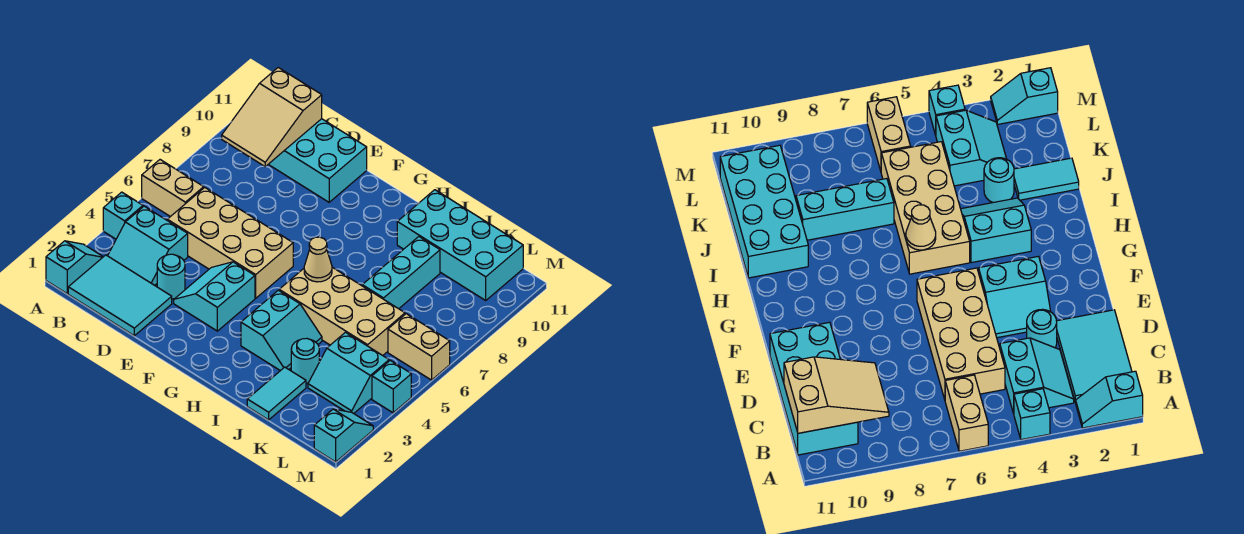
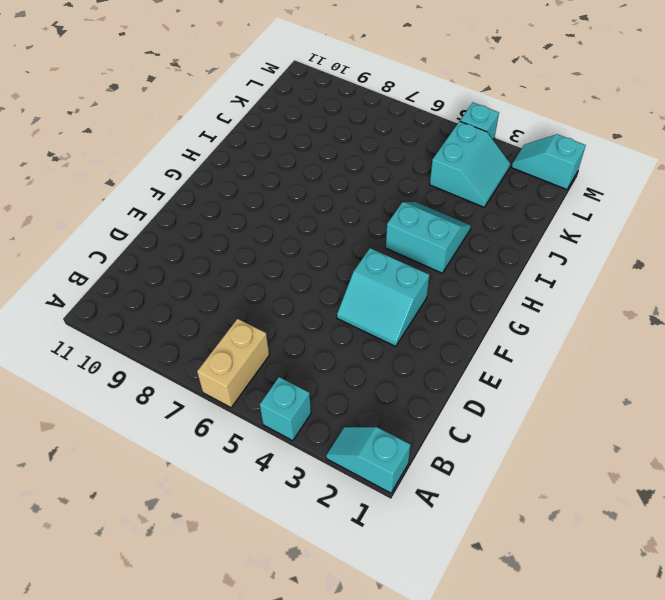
none -> cyan 2x3 tile [68,255,172,336]
none -> cyan 2x2 slope [108,206,188,285]
none -> cyan 2x4 brick [268,119,367,202]

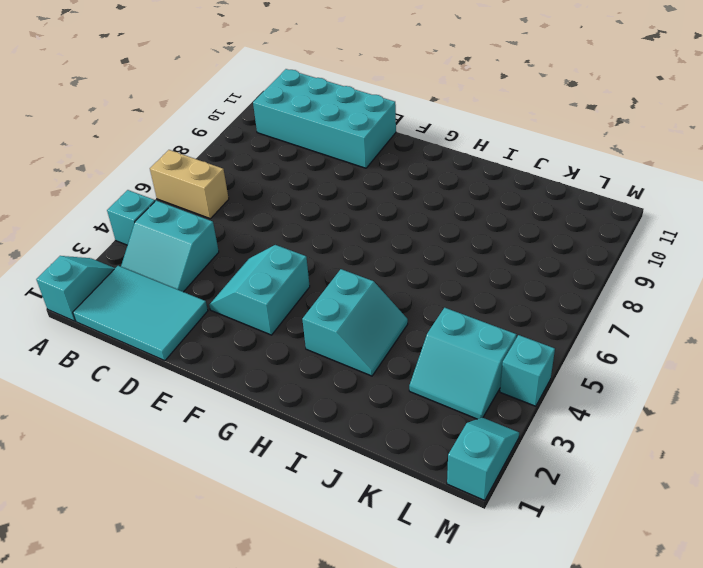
none -> tan 2x4 brick [167,188,293,298]
none -> cyan 1x1 round brick [157,254,185,299]
none -> tan 2x4 brick [279,267,405,355]

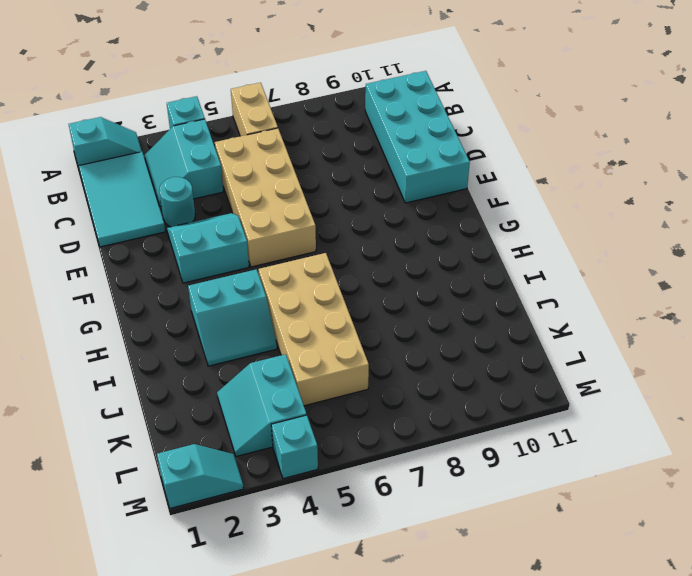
none -> cyan 2x4 brick [397,190,523,300]
none -> cyan 1x2 tile [247,367,306,420]
none -> cyan 1x1 round brick [291,338,319,383]

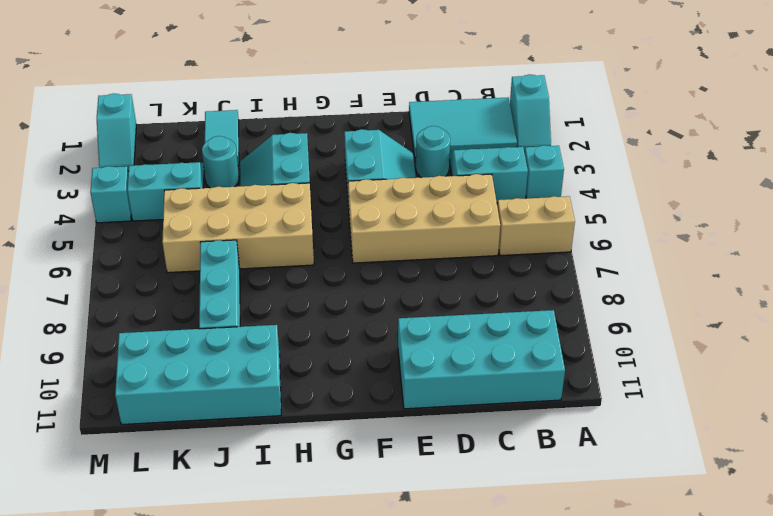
none -> tan 1x2 brick [388,314,450,380]
none -> tan 2x3 slope [222,68,322,166]
none -> tan 1x1 cone [304,237,332,282]

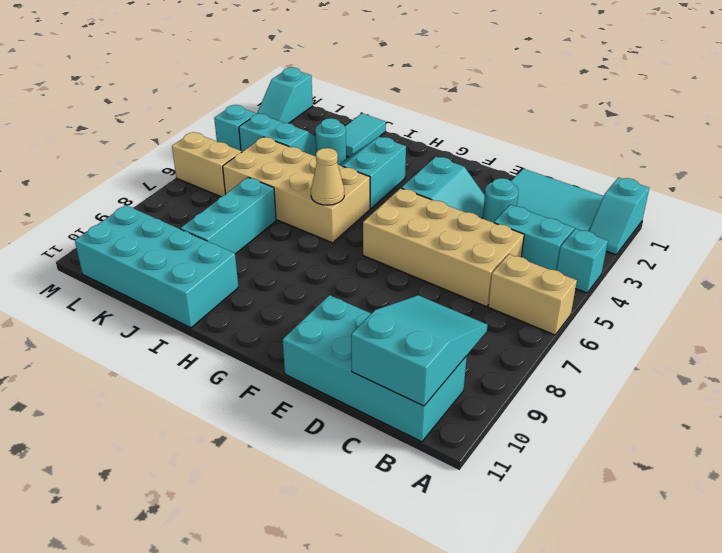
cyan 2x3 slope [351,295,488,406] -> tan 2x3 slope [222,68,322,166]

